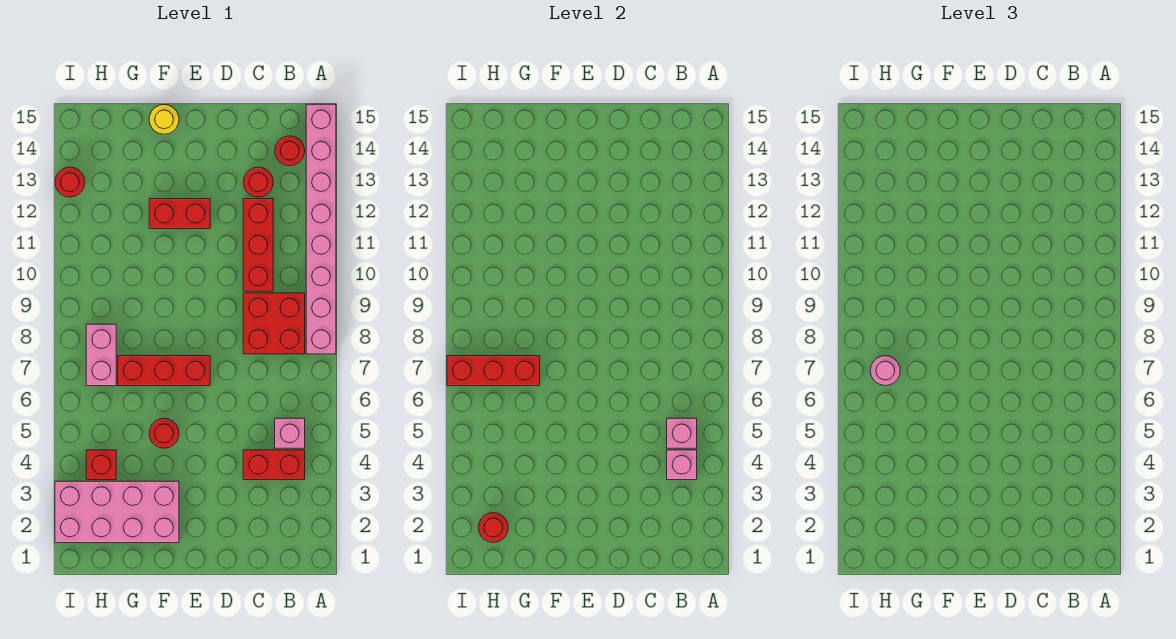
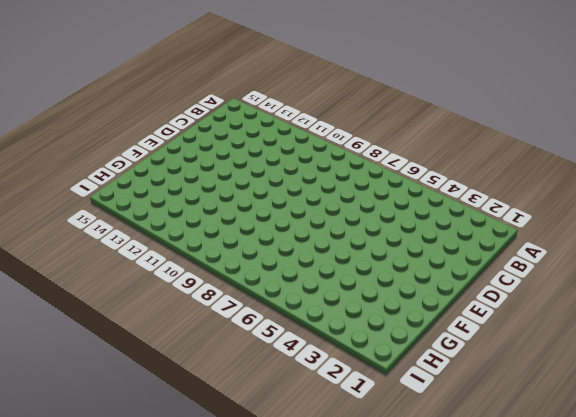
none -> pink 1x8 brick [306,104,336,354]
none -> red 1x2 brick [243,450,305,480]
none -> pink 1x1 brick [275,418,305,448]

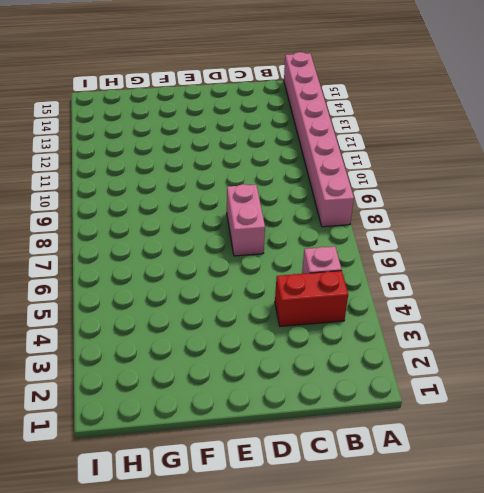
pink 1x2 brick [227,184,265,256] -> pink 1x2 brick moved to [86,324,116,386]
none -> red 2x2 brick [243,293,305,354]
none -> red 1x1 round brick [275,136,305,166]
none -> red 1x3 brick [243,199,273,291]

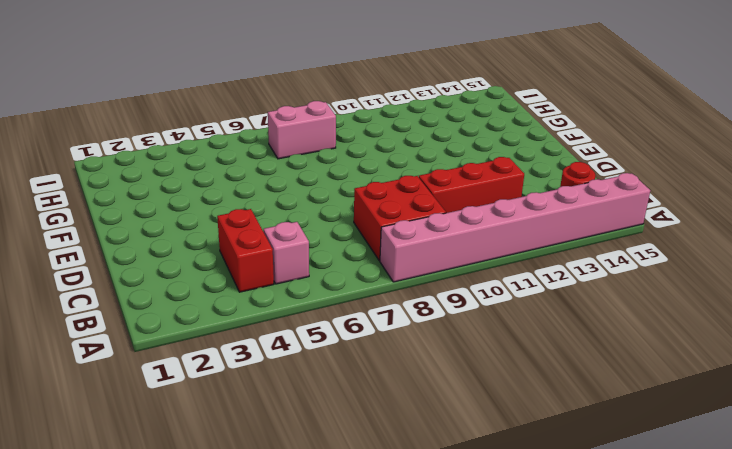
none -> red 1x1 round brick [243,167,273,197]
none -> red 1x3 brick [118,356,210,386]
none -> red 1x2 brick [149,199,210,229]

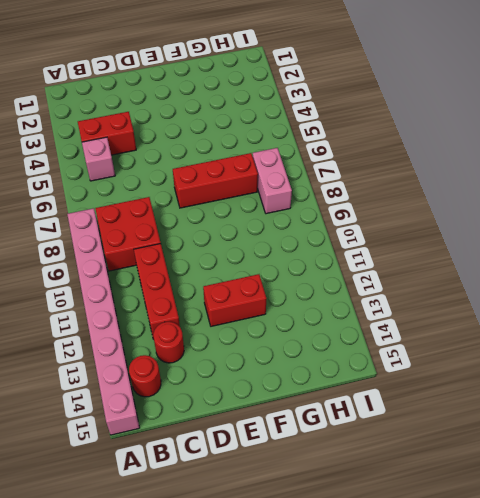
none -> pink 2x4 brick [55,481,179,543]
none -> red 1x1 round brick [149,419,179,448]
none -> yellow 1x1 round brick [149,105,179,134]

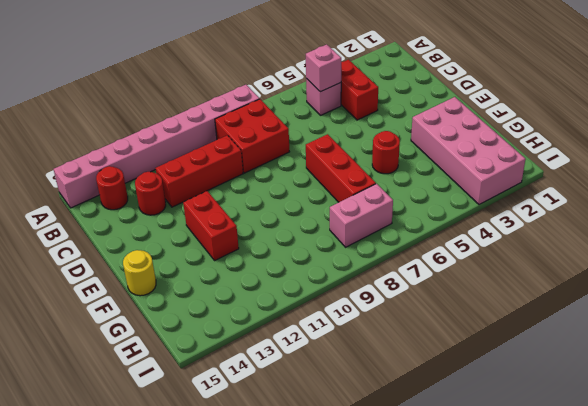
none -> red 1x1 brick [86,450,116,480]
none -> red 1x1 round brick [55,167,85,197]
none -> pink 1x1 brick [667,450,697,480]

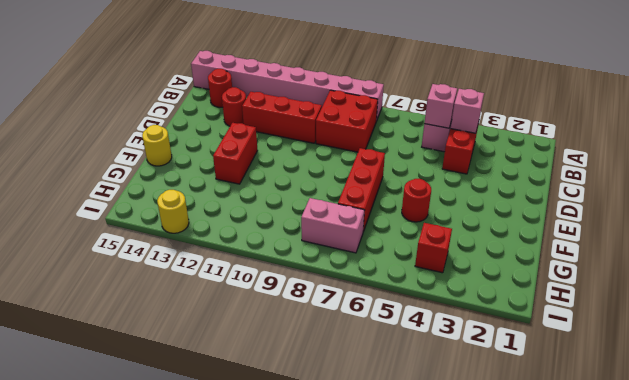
yellow 1x1 round brick [157,190,189,233] -> red 1x1 round brick [55,167,85,197]
none -> pink 2x4 brick [55,481,179,543]
none -> red 1x3 brick [447,356,540,386]
none -> red 1x1 round brick [478,513,508,543]

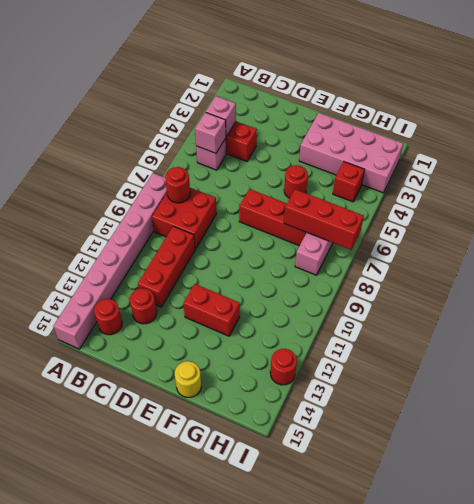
red 1x1 round brick [165,167,190,203] -> red 1x1 round brick moved to [478,513,508,543]
none -> pink 1x1 round brick [870,356,900,386]

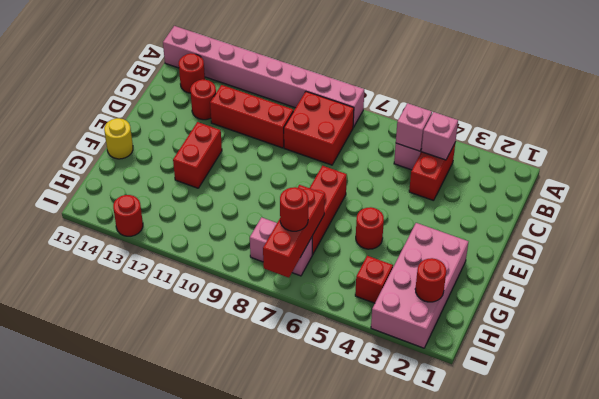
red 1x1 round brick [280,187,308,231] -> pink 1x1 round brick [870,356,900,386]

